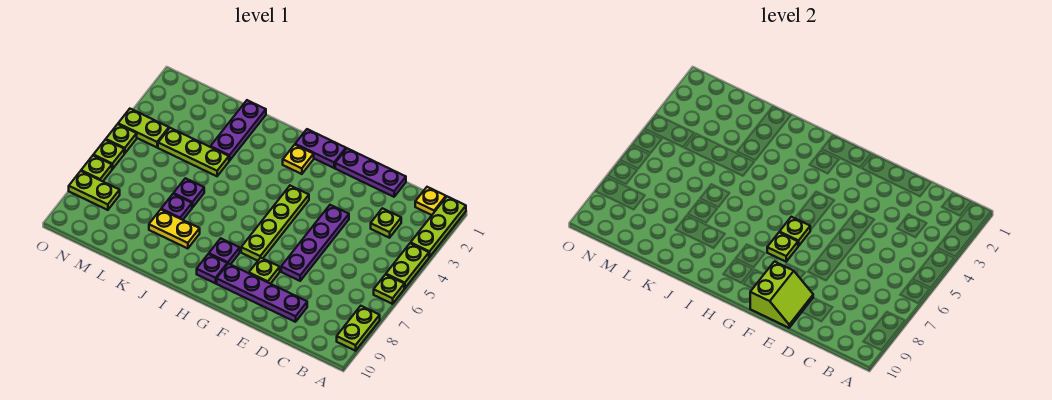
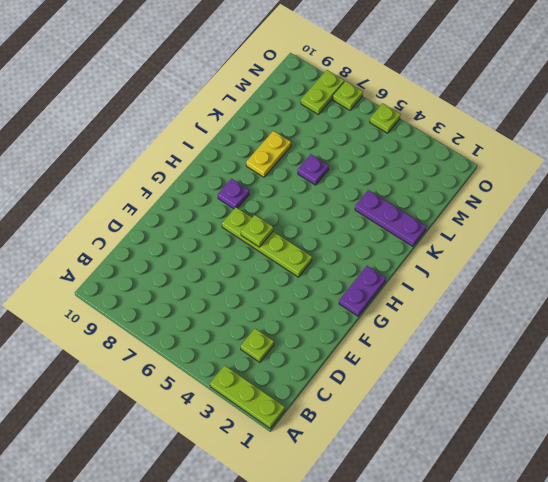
none -> lime 1x2 plate [386,243,429,288]
none -> lime 1x1 plate [374,275,404,304]
none -> lime 1x2 plate [337,306,380,351]

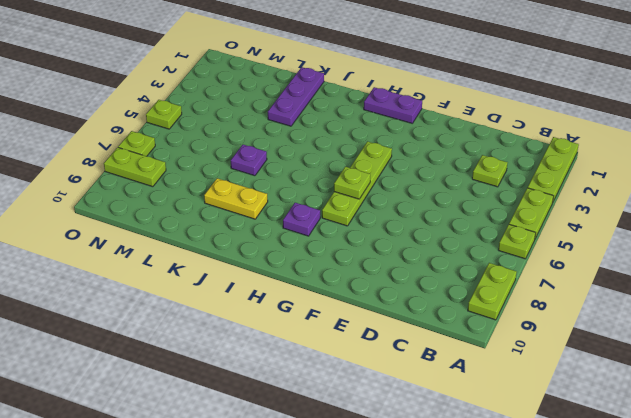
none -> yellow 1x1 plate [415,187,446,215]
none -> purple 1x3 plate [335,148,406,197]
none -> purple 1x4 plate [217,264,307,322]

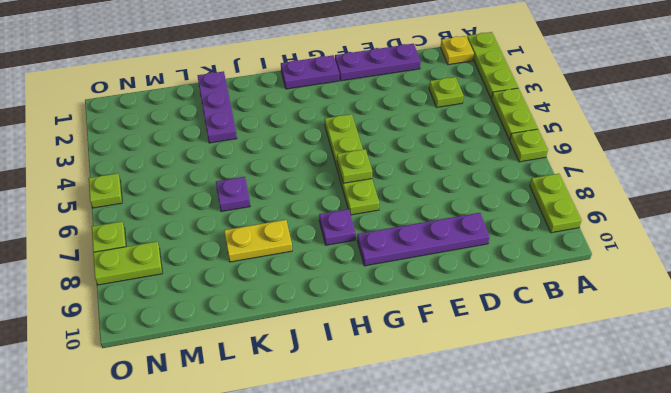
none -> purple 1x4 plate [281,205,349,281]
none -> lime 1x1 plate [249,258,280,284]
none -> yellow 1x1 plate [283,145,314,174]

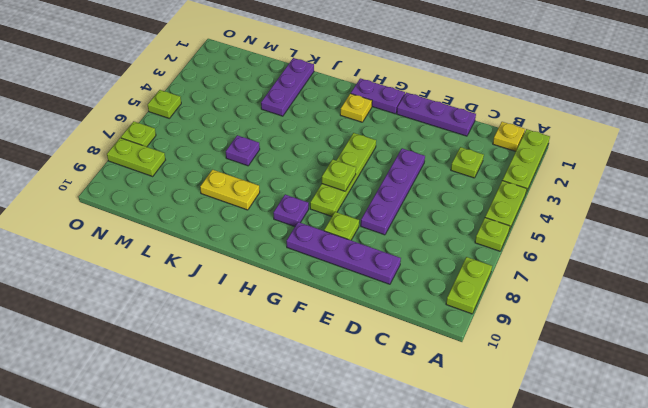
none -> purple 1x1 plate [197,254,227,283]
none -> lime 1x3 plate [158,128,229,176]
none -> purple 1x1 plate [161,194,192,220]

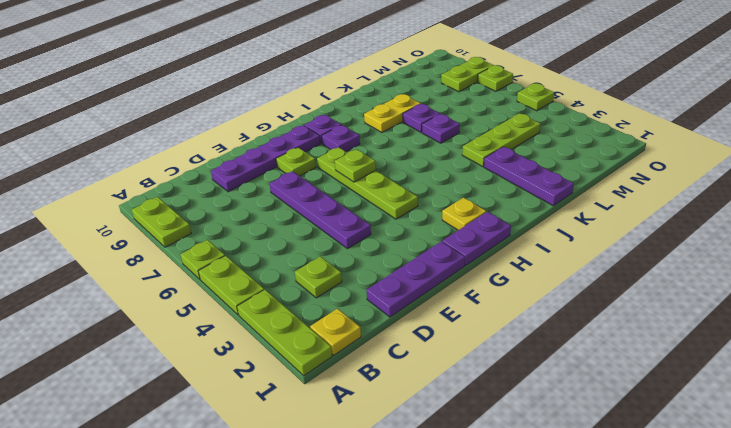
none -> lime 1x2 plate [118,109,169,147]
none -> lime 1x1 plate [93,140,124,169]
none -> lime 2x2 slope [750,262,813,328]

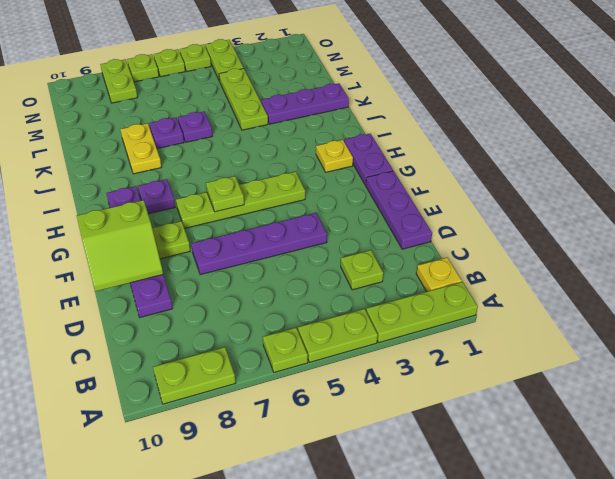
none -> lime 1x1 plate [767,232,798,262]

